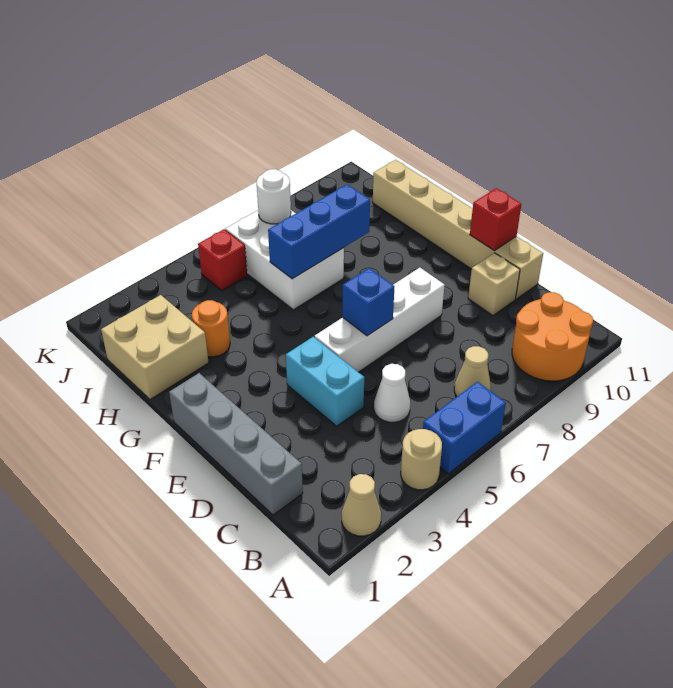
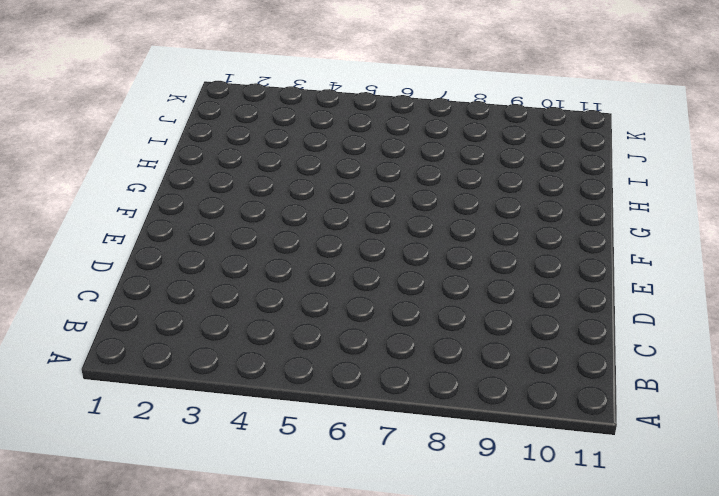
none -> tan 1x1 cone [342,474,381,536]
none -> tan 1x1 round brick [401,429,442,490]
none -> blue 1x2 brick [423,382,506,474]

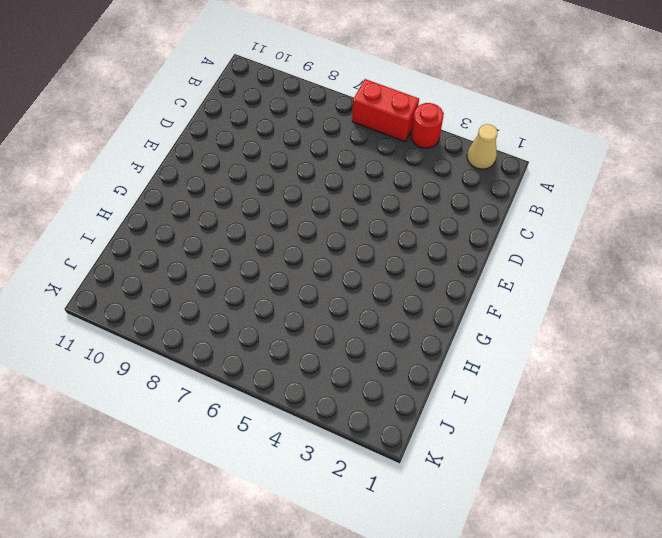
red 1x1 round brick [411,103,443,148] -> tan 1x1 round brick [401,429,442,490]
red 1x2 brick [352,79,419,141] -> blue 1x2 brick [423,382,506,474]
none -> orange 2x2 round brick [512,292,593,381]
none -> tan 1x1 cone [454,346,491,397]
none -> grey 1x4 brick [169,373,303,515]

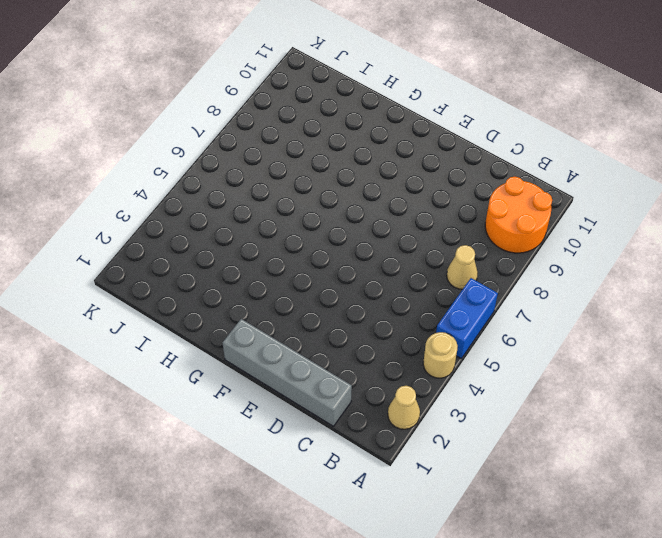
none -> white 1x1 cone [374,364,410,422]
none -> cyan 1x2 brick [286,337,364,426]
none -> tan 1x1 brick [468,253,520,316]

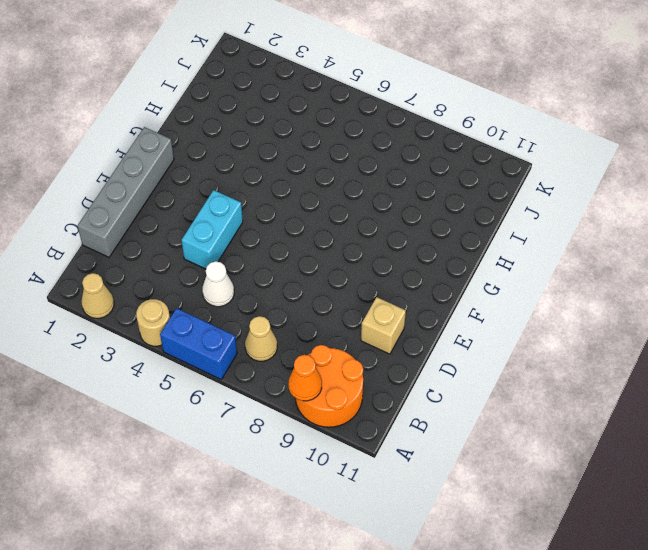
orange 1x1 cone [288,355,322,401] -> none
none -> tan 1x6 brick [373,160,543,299]
none -> white 1x4 brick [315,268,445,372]
none -> tan 2x2 brick [101,295,209,399]

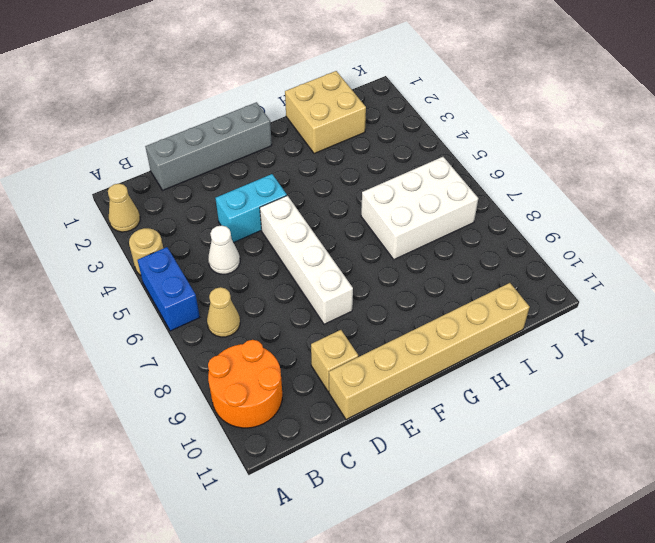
none -> orange 1x1 round brick [192,300,230,357]
none -> red 1x1 brick [198,229,247,290]
none -> blue 1x1 brick [342,268,395,336]

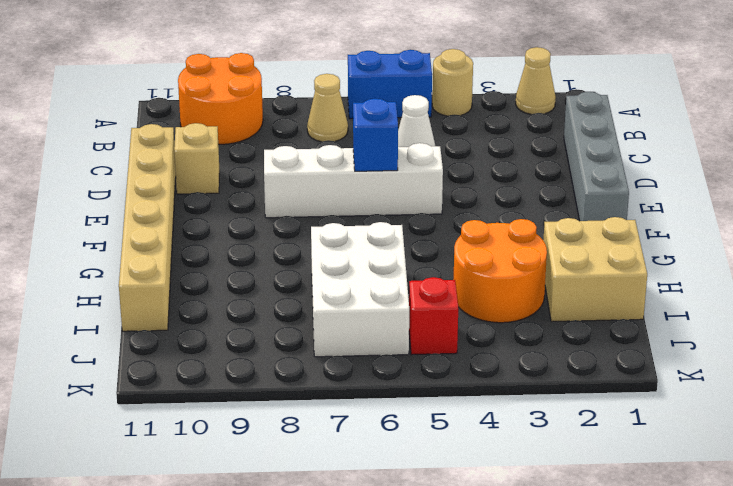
orange 2x2 round brick [453,219,547,323] -> orange 1x1 round brick [192,300,230,357]
none -> cyan 1x2 brick [286,337,364,426]
none -> red 1x1 brick [470,188,521,251]
none -> blue 1x3 brick [268,184,370,279]

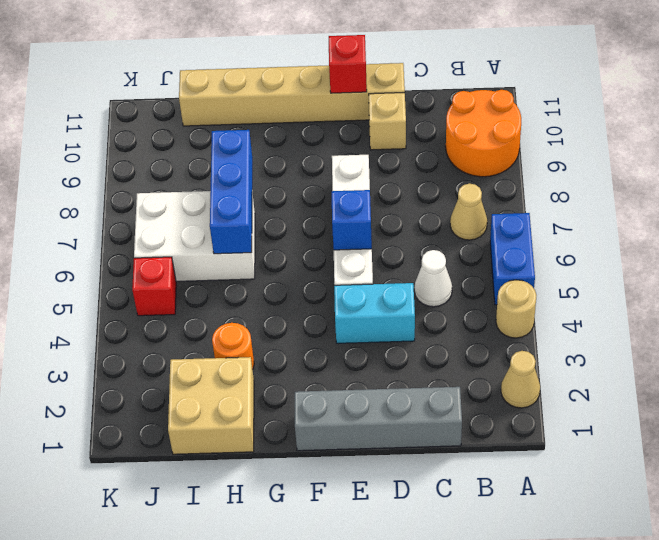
none -> white 1x1 round brick [257,169,291,224]

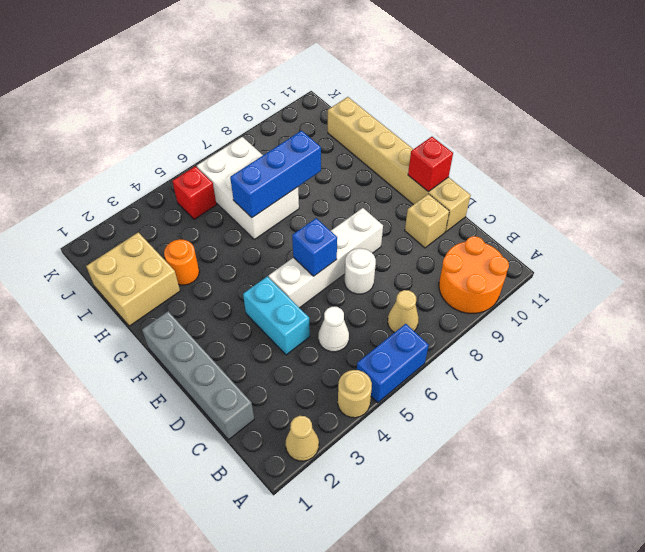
white 1x1 round brick [344,248,376,294] -> white 1x1 round brick moved to [257,169,291,224]

